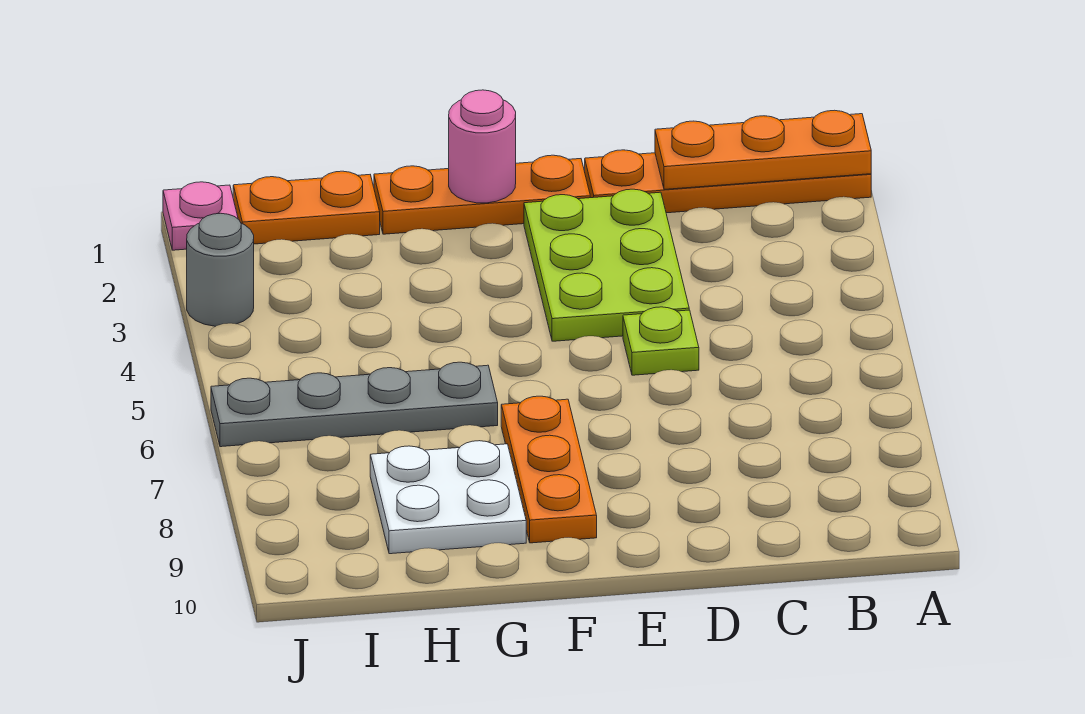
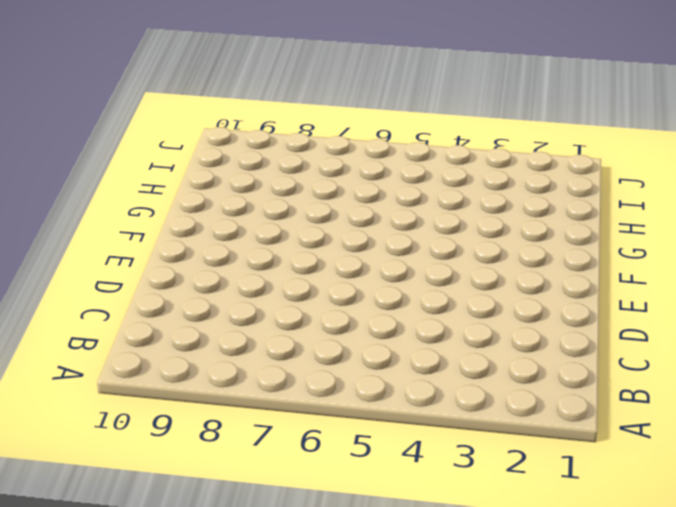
none -> orange 1x4 plate [585,150,871,213]
none -> lime 2x3 plate [524,189,689,341]
none -> lime 1x1 plate [623,307,699,375]

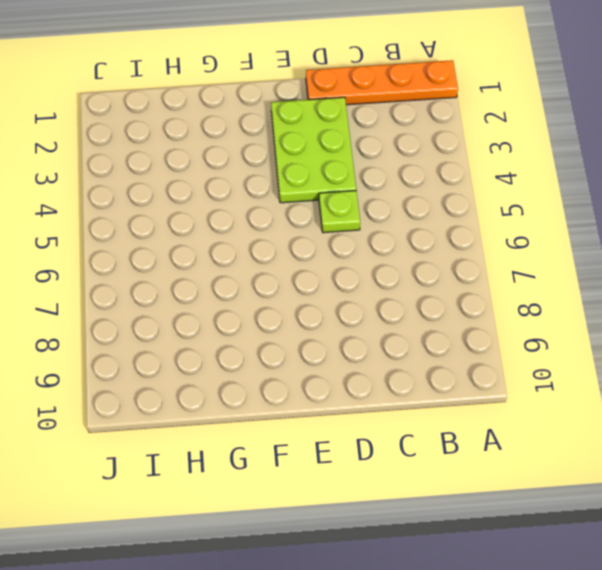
none -> orange 1x3 plate [374,155,590,234]
none -> orange 1x3 plate [501,396,597,543]
none -> grey 1x4 plate [211,362,498,447]

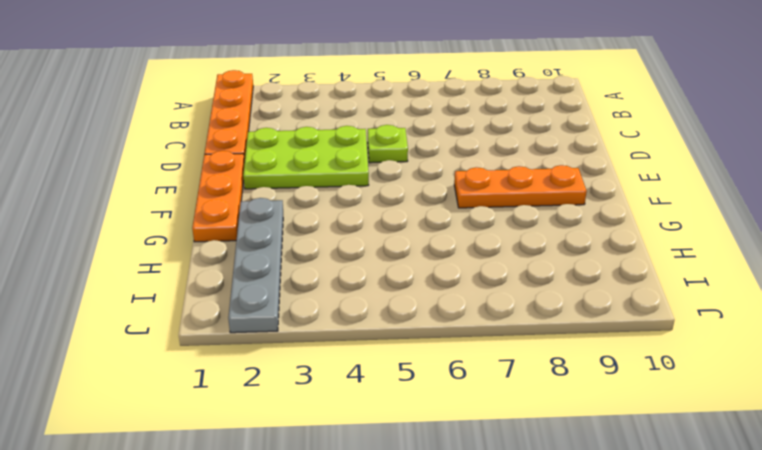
grey 1x4 plate [228,198,283,333] -> grey 1x4 plate moved to [211,362,498,447]
none -> white 2x2 plate [370,441,526,554]
none -> orange 1x2 plate [233,171,380,244]
none -> pink 1x1 plate [163,182,238,250]

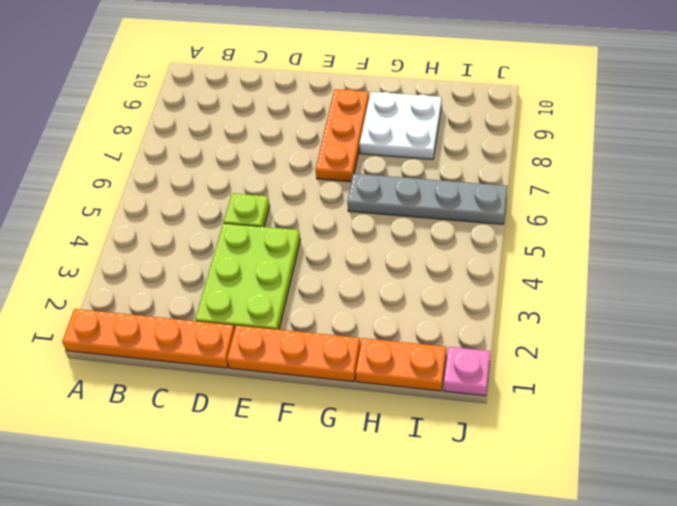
none -> grey 1x1 round brick [187,213,254,326]
none -> orange 1x3 plate [655,110,871,189]
none -> pink 1x1 round brick [449,90,516,203]

